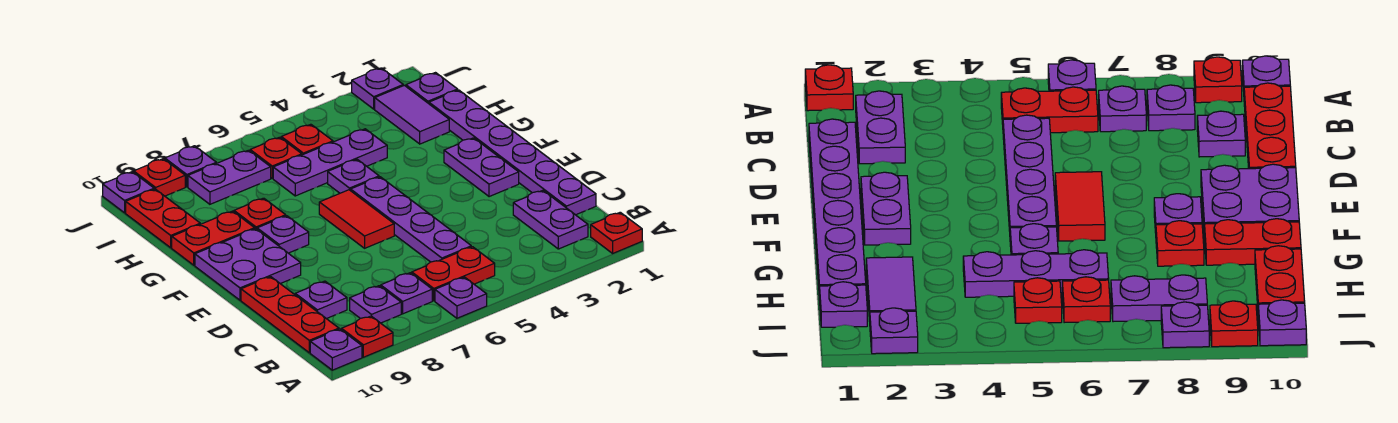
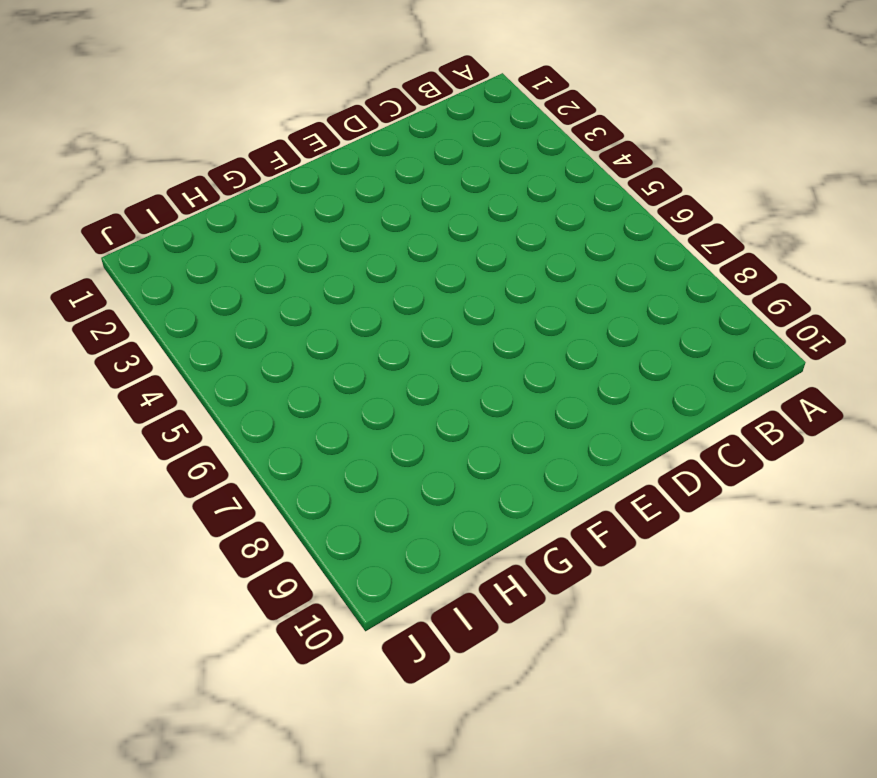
none -> red 1x1 plate [591,212,642,253]
none -> purple 1x1 plate [435,277,487,318]
none -> red 1x1 plate [341,316,393,357]
none -> purple 1x1 plate [310,329,362,370]

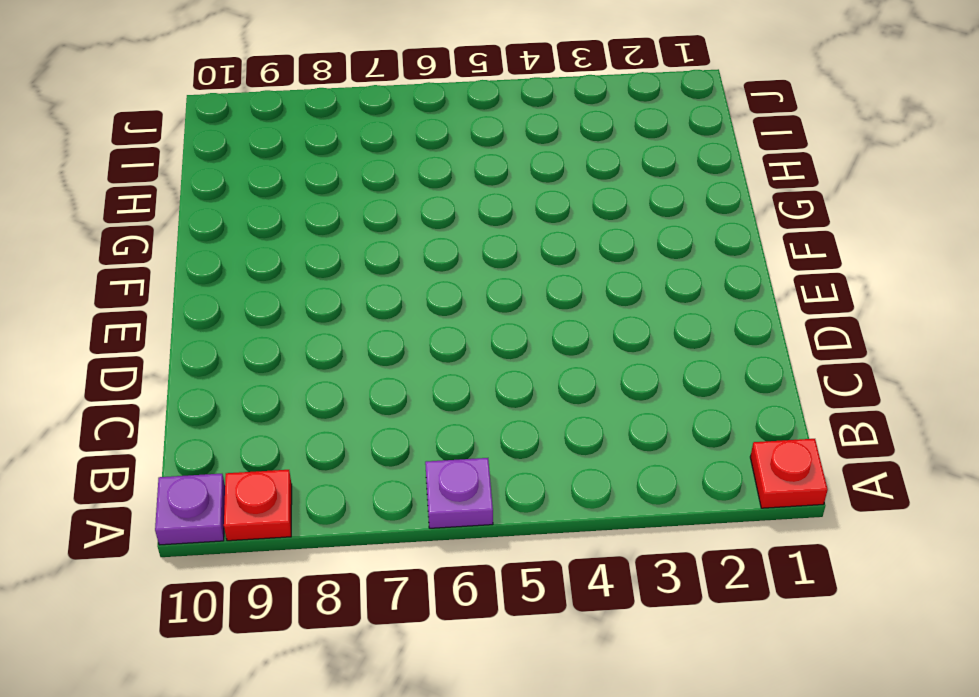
none -> purple 1x2 plate [513,190,588,249]
none -> red 1x2 plate [412,247,495,301]
none -> purple 1x1 plate [381,273,432,314]
none -> purple 1x1 plate [350,286,401,323]

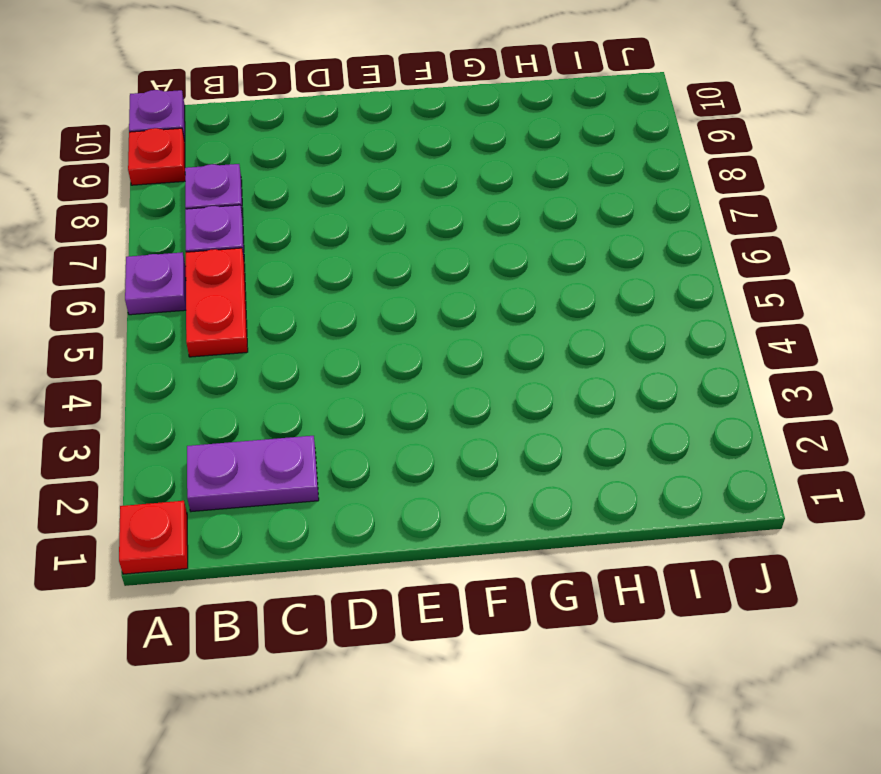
none -> red 1x3 plate [241,277,339,353]
none -> purple 1x6 plate [429,90,596,215]
none -> purple 1x4 plate [351,177,471,262]
none -> purple 1x1 plate [295,281,347,319]

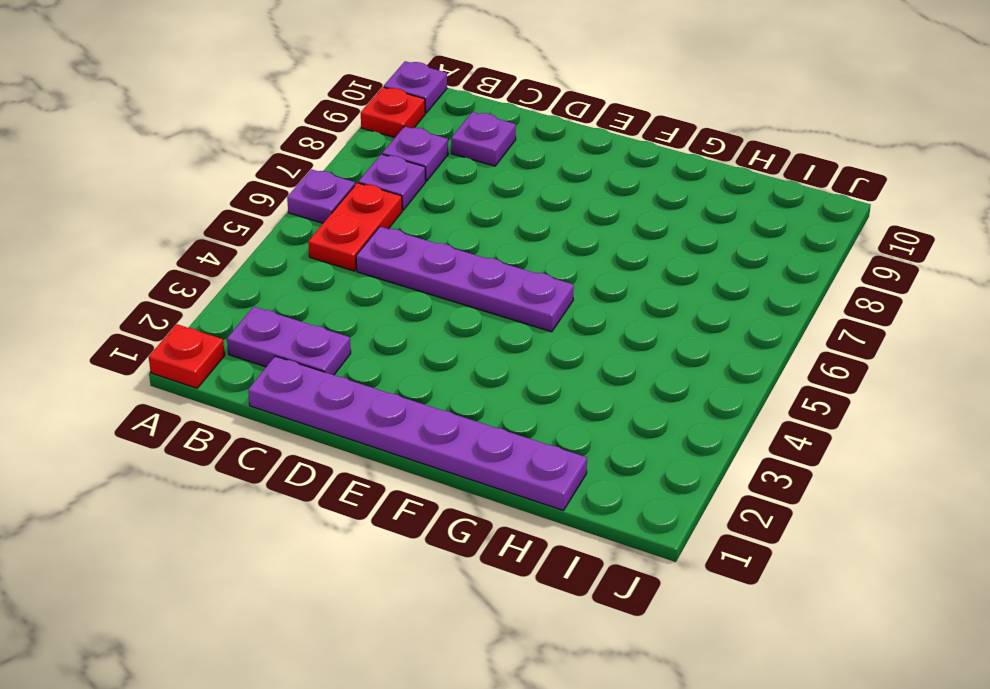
none -> red 1x3 plate [241,277,339,353]
none -> purple 1x2 plate [444,138,519,197]
none -> red 1x2 tile [319,190,394,248]
none -> purple 2x2 plate [195,229,301,300]

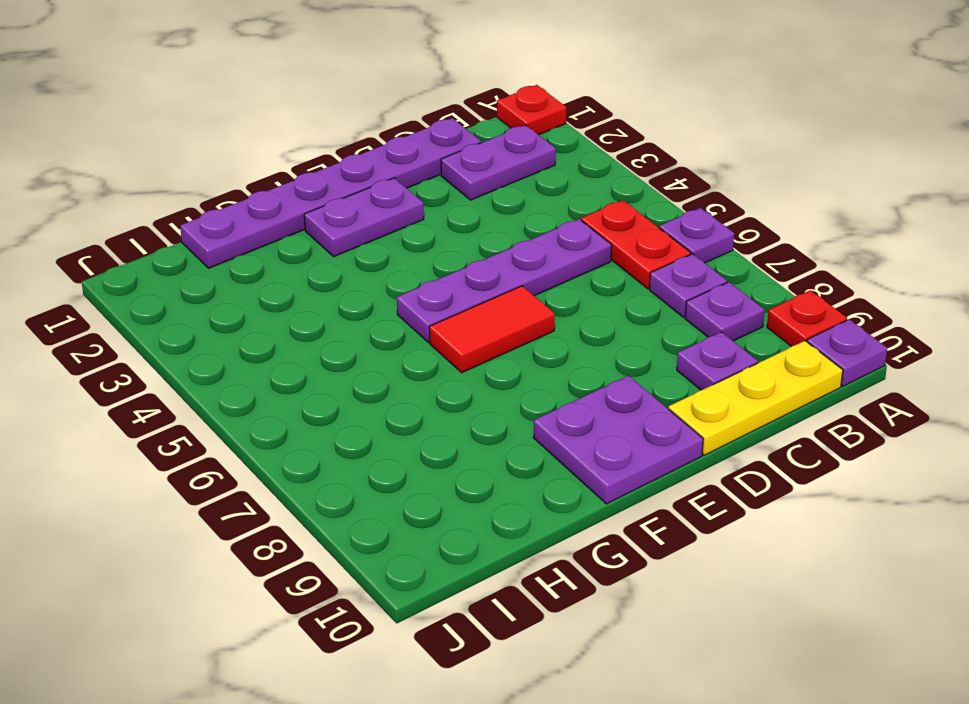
yellow 1x3 plate [668,341,843,455] -> red 1x3 plate [241,277,339,353]
none -> purple 1x1 plate [257,216,309,253]
none -> purple 1x1 plate [328,159,379,193]
none -> red 1x1 plate [234,198,286,229]
none -> red 1x2 plate [172,211,255,265]

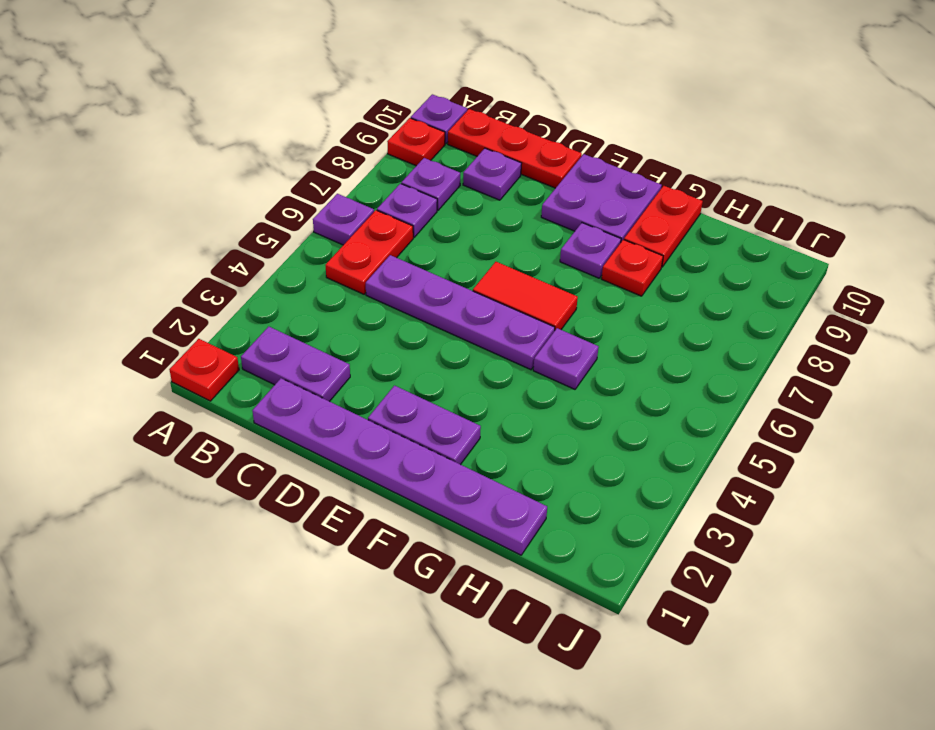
none -> purple 1x2 tile [375,85,449,144]
none -> purple 1x3 plate [273,129,387,196]
none -> red 1x2 plate [126,189,200,248]
none -> purple 1x1 plate [406,73,458,104]

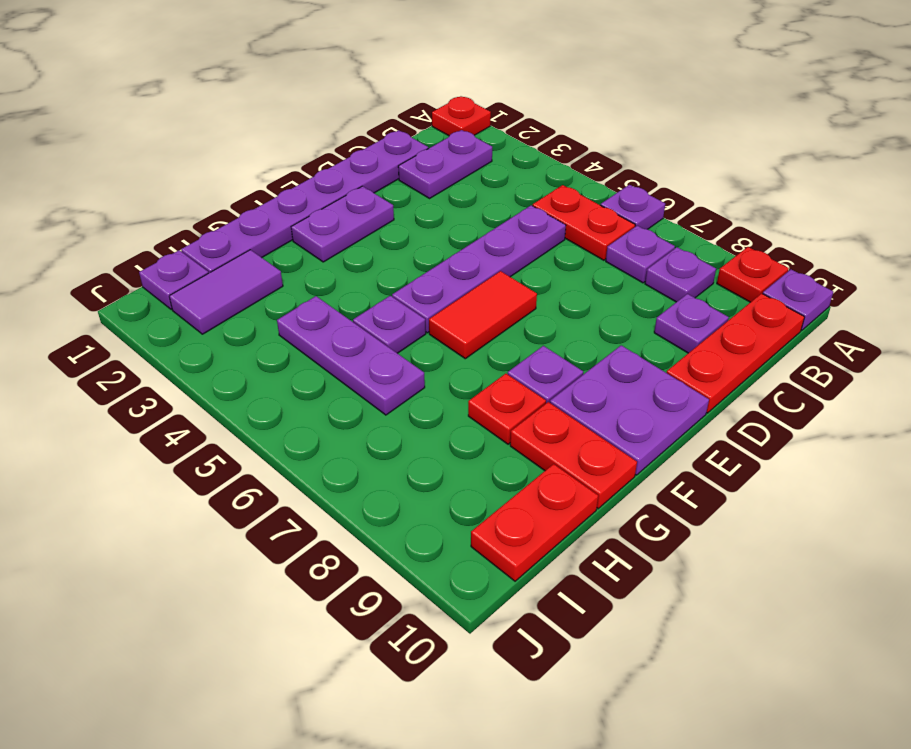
none -> red 1x1 plate [281,124,333,155]
none -> red 1x1 plate [250,137,302,178]
none -> purple 1x2 plate [188,150,271,204]
none -> purple 1x1 plate [352,68,403,109]

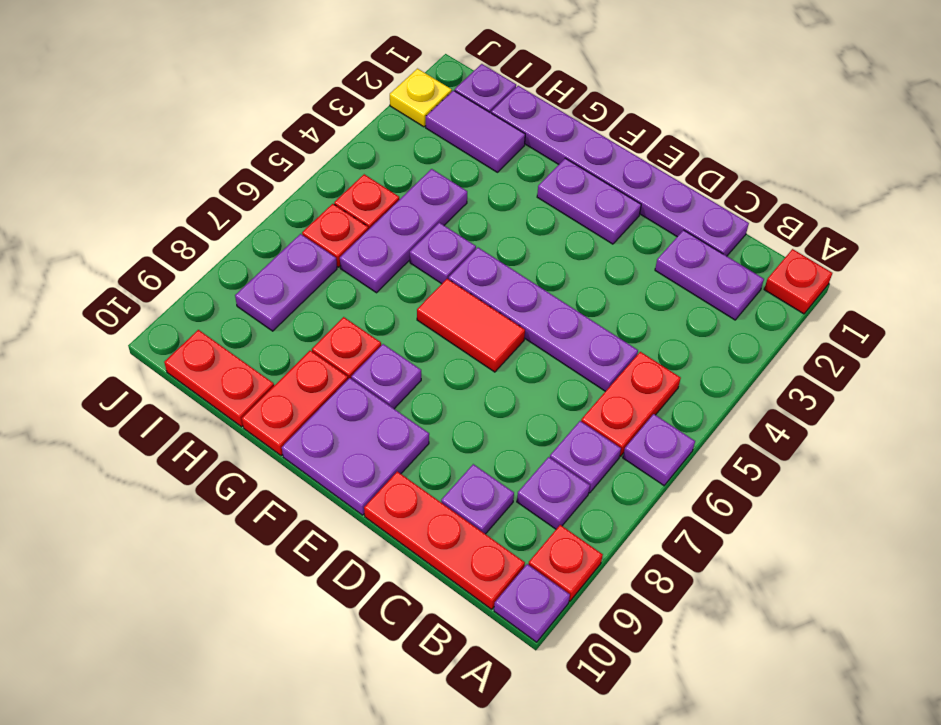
yellow 1x1 plate [390,69,452,127] -> purple 1x1 plate [352,68,403,109]
none -> purple 1x1 plate [165,146,216,187]
none -> red 1x1 plate [134,159,185,196]
none -> purple 1x1 plate [103,172,154,213]

